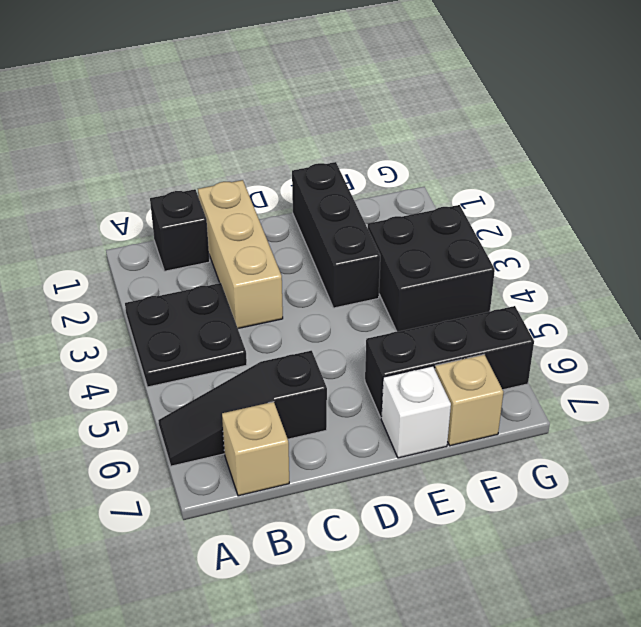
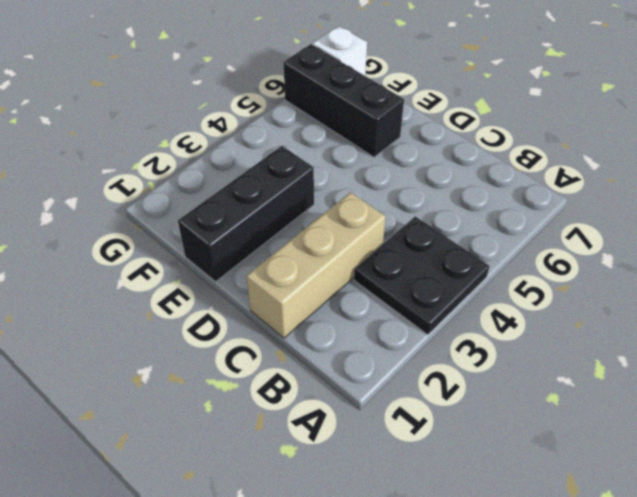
white 1x1 brick [312,26,367,76] -> white 1x1 brick moved to [381,366,451,458]
none -> black 1x3 slope [158,351,327,466]
none -> black 1x1 brick [150,189,210,271]

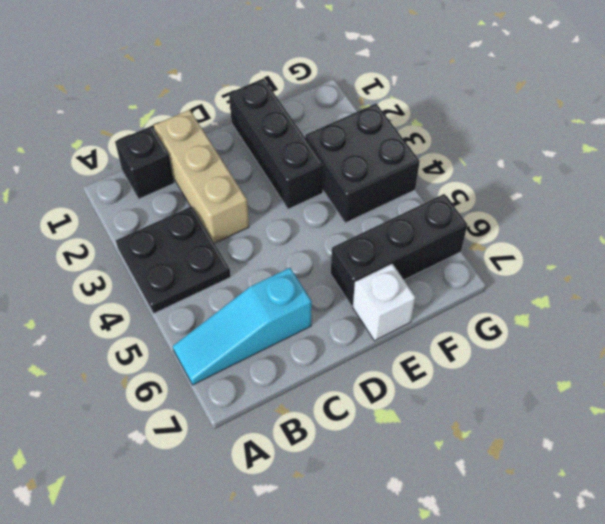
cyan 1x3 slope [173,268,312,385] -> black 1x3 slope [158,351,327,466]
none -> tan 1x1 brick [222,402,289,496]
none -> tan 1x1 brick [435,355,503,446]

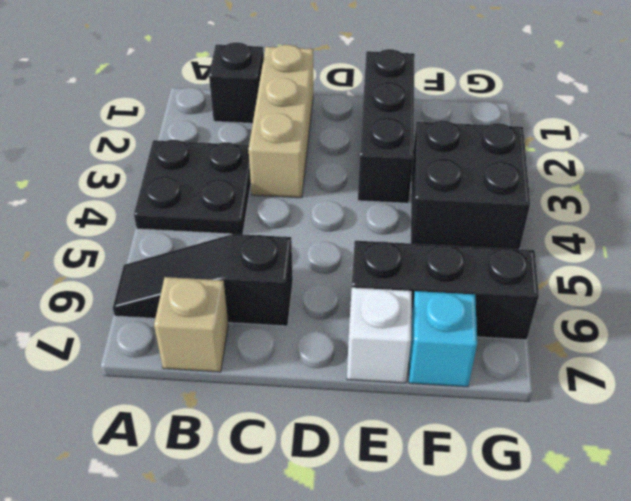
cyan 1x1 brick [409,291,477,387] -> tan 1x1 brick [435,355,503,446]

